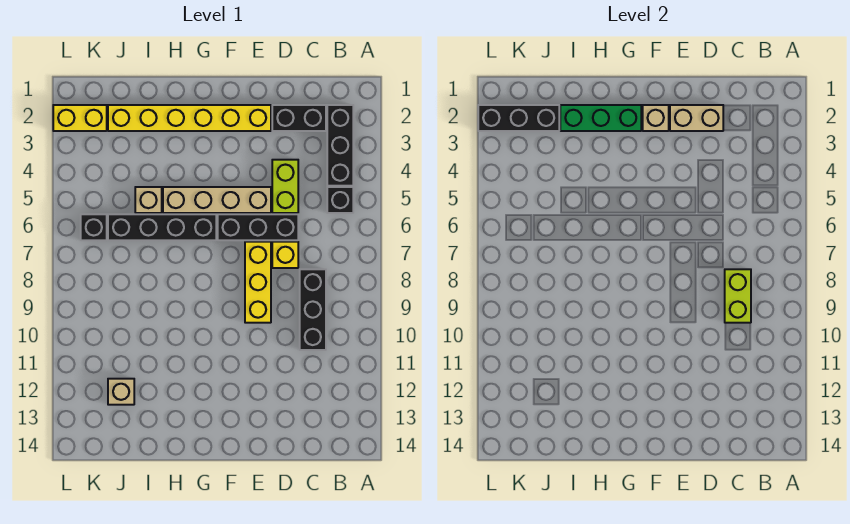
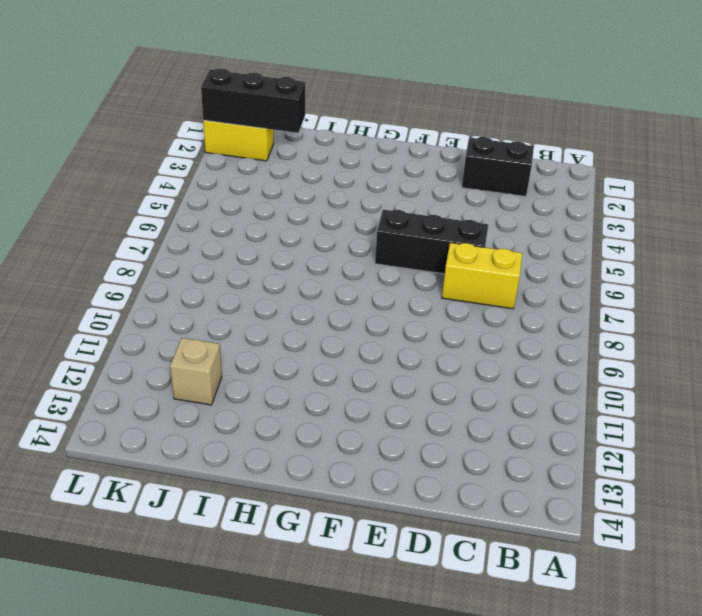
yellow 1x2 brick [442,243,522,309] -> yellow 1x1 brick [272,242,298,268]
none -> black 1x3 brick [327,105,353,186]
none -> black 1x1 brick [327,187,353,213]
none -> black 1x3 brick [300,269,326,350]

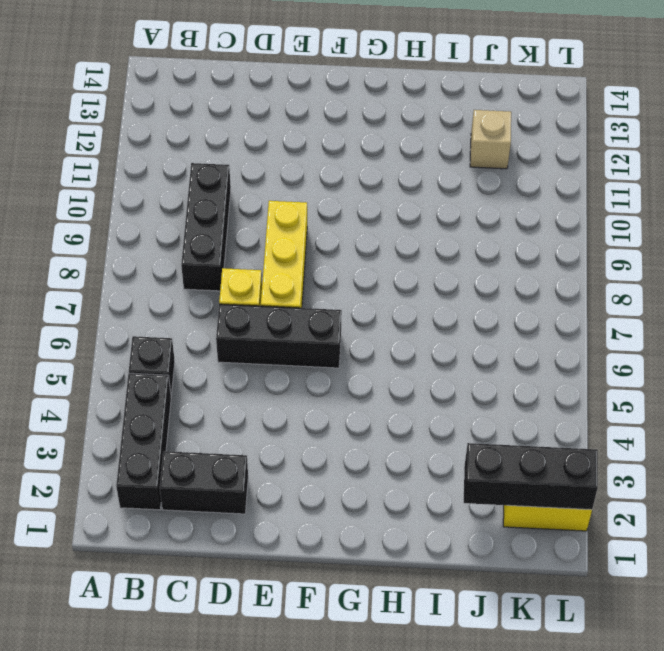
none -> lime 1x2 brick [272,160,298,213]
none -> yellow 1x6 brick [108,105,271,131]
none -> tan 1x4 brick [163,187,271,213]

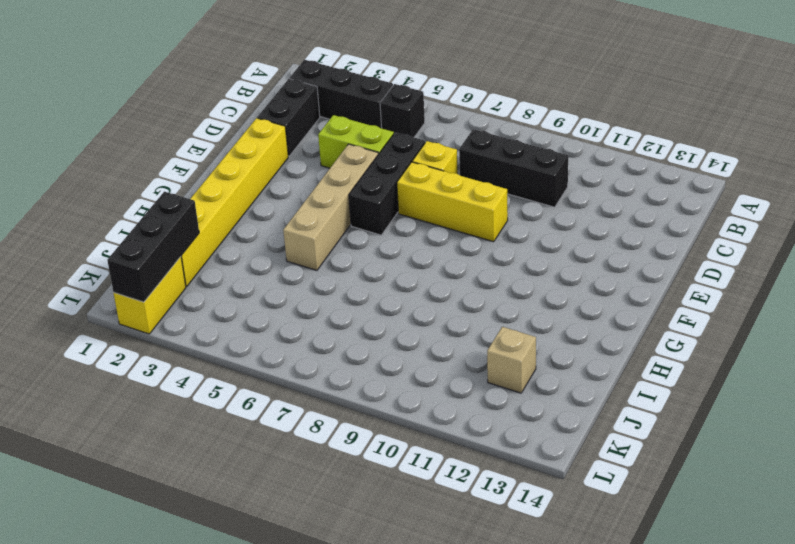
none -> black 1x4 brick [108,214,216,240]
none -> tan 1x1 brick [135,187,162,213]
none -> black 1x1 brick [81,214,107,240]

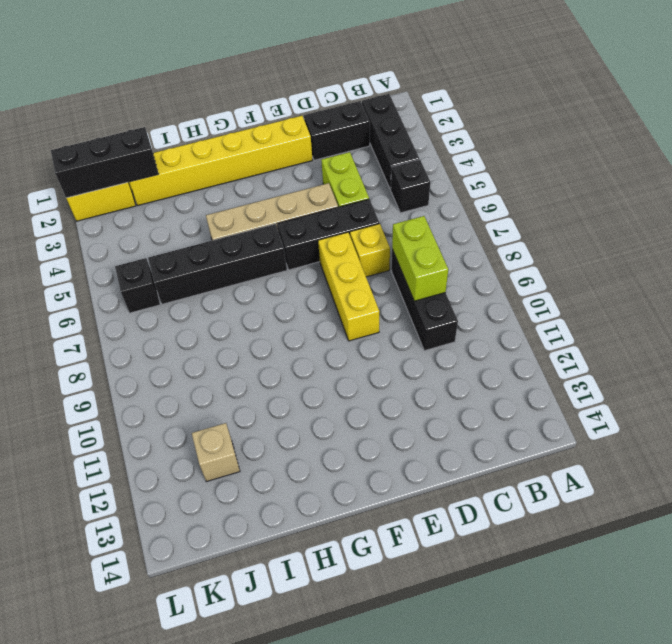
none -> tan 1x1 brick [135,187,162,213]
none -> tan 1x2 brick [670,105,723,131]
none -> tan 1x1 brick [643,105,669,131]

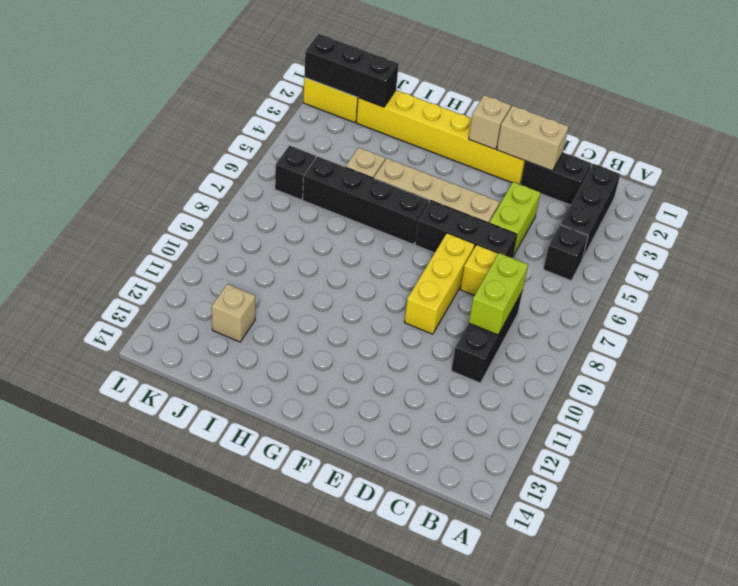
none -> green 1x3 brick [560,105,641,131]

